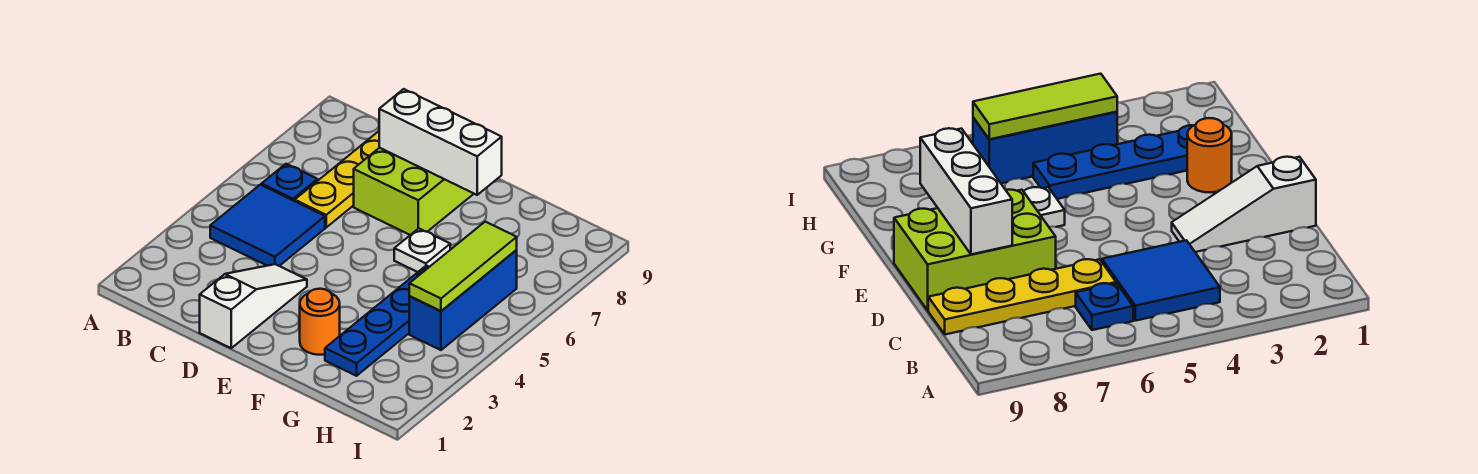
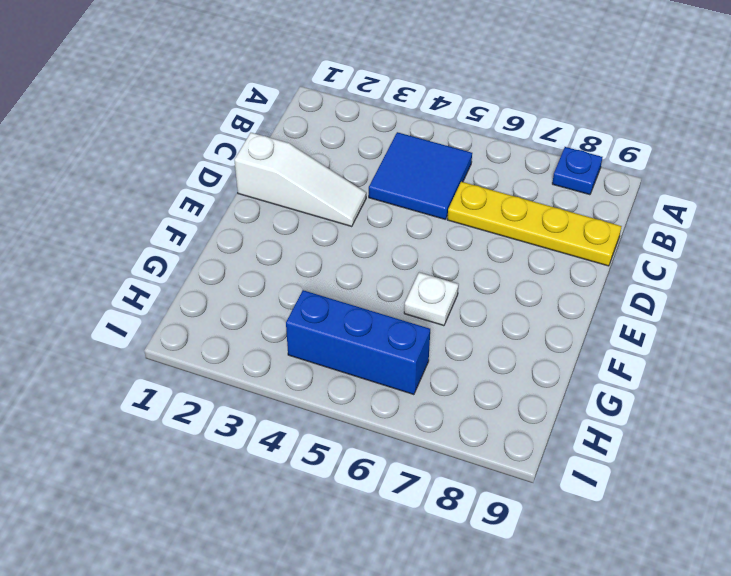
blue 1x1 plate [552,147,602,195] -> blue 1x1 plate moved to [261,164,318,201]
none -> lime 2x3 brick [354,148,474,235]
none -> orange 1x1 round brick [300,289,340,355]

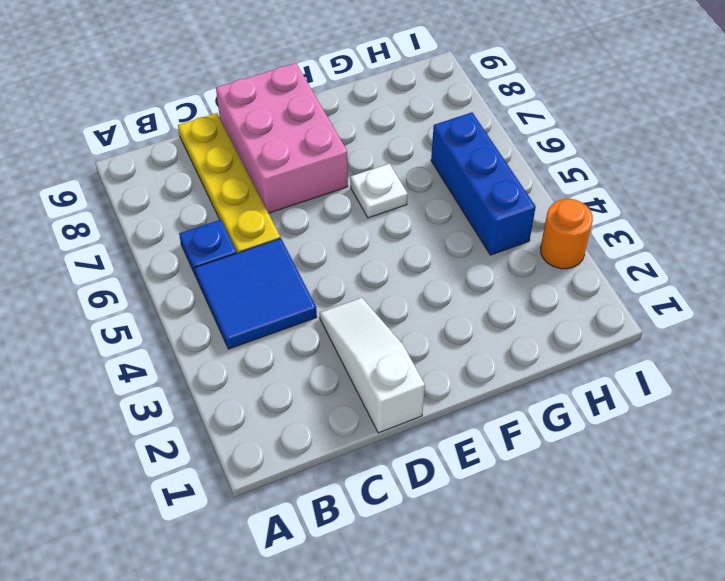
pink 2x3 brick [216,63,348,213] -> lime 2x3 brick [354,148,474,235]
orange 1x1 round brick [541,199,593,269] -> orange 1x1 round brick moved to [300,289,340,355]
none -> blue 1x4 plate [325,265,429,376]
none -> white 1x3 brick [379,89,502,195]

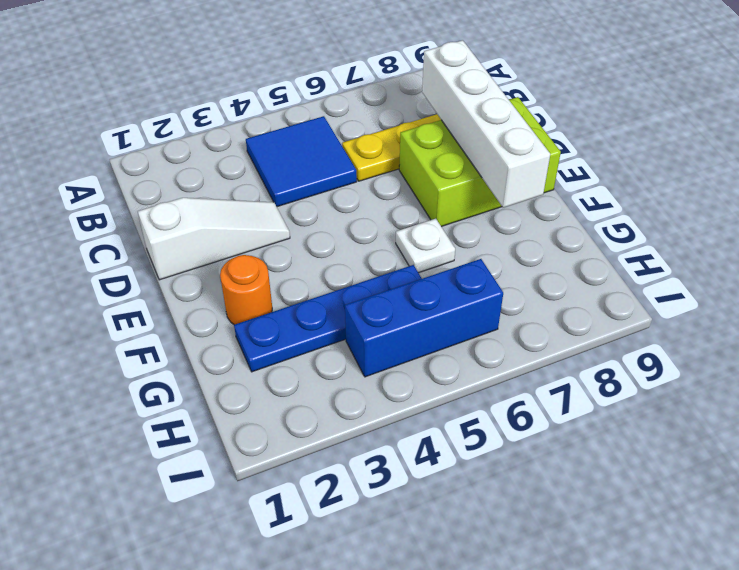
white 1x4 brick [422,40,550,208] -> white 1x3 brick [379,89,502,195]
none -> blue 1x1 plate [261,164,318,201]
none -> lime 1x3 tile [409,222,517,311]

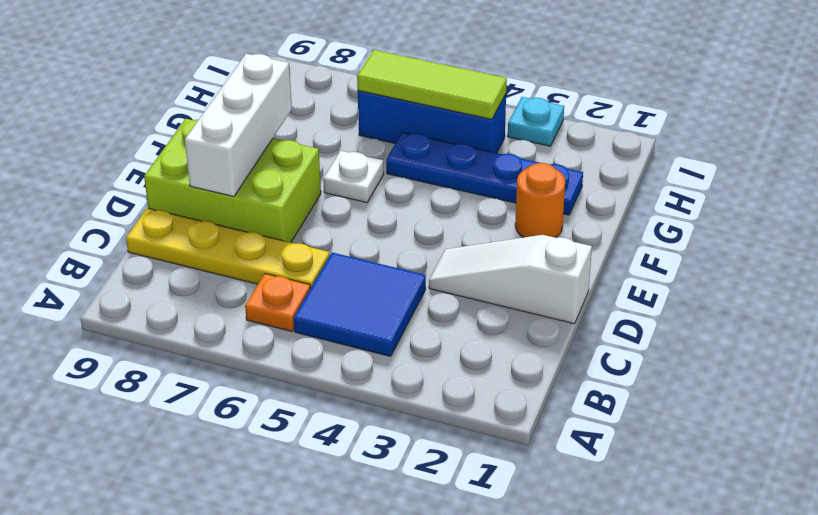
orange 1x1 plate [245,274,311,331] -> blue 1x1 plate [261,164,318,201]
cyan 1x1 plate [508,97,564,146] -> none

